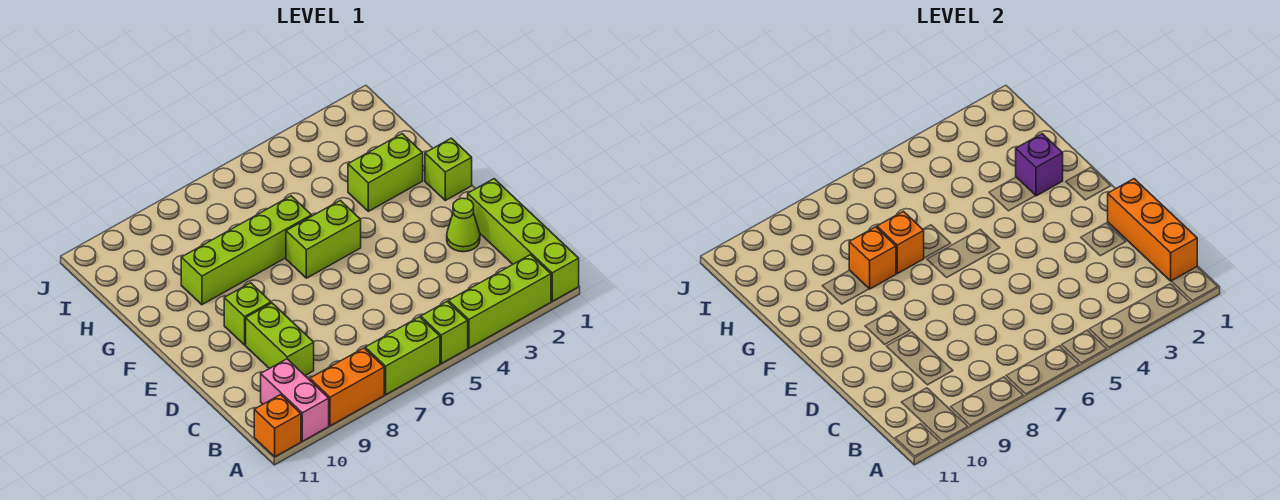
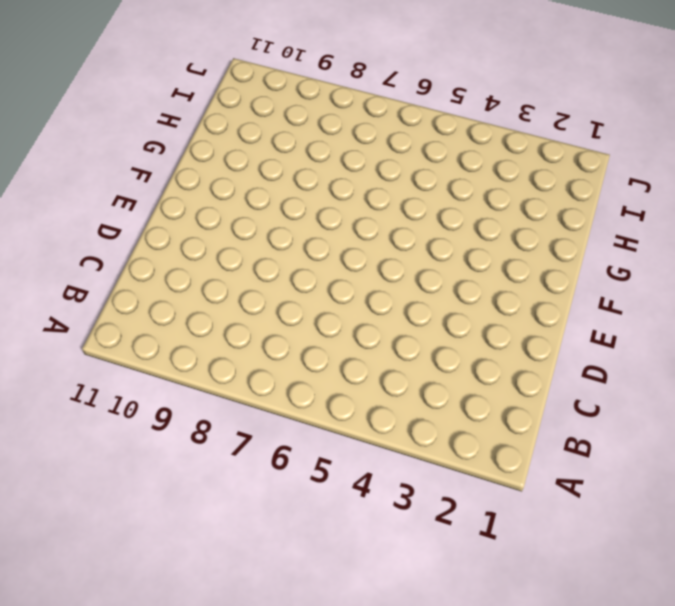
none -> lime 1x4 brick [468,179,579,301]
none -> lime 1x3 brick [449,255,551,348]
none -> lime 1x1 brick [421,301,468,363]

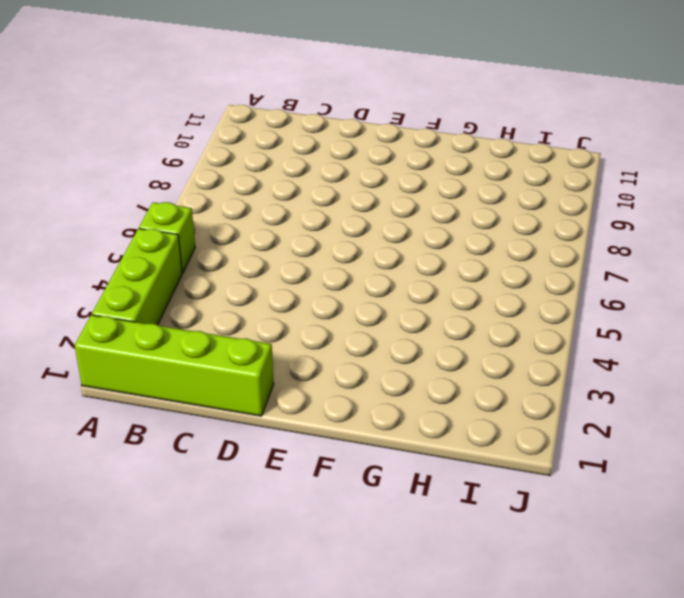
none -> lime 1x2 brick [365,317,440,394]
none -> orange 1x2 brick [310,348,384,426]
none -> pink 1x2 brick [261,359,329,441]

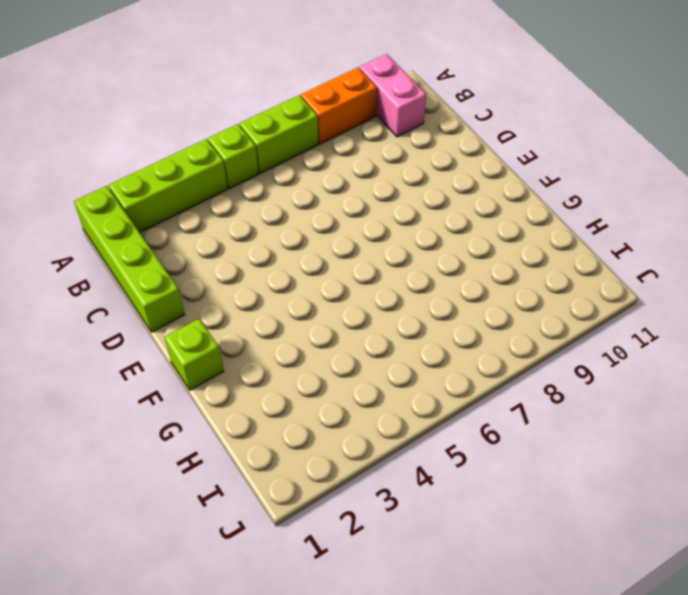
none -> orange 1x1 brick [254,395,301,457]
none -> lime 1x2 brick [246,303,314,375]
none -> lime 1x1 cone [447,198,480,252]

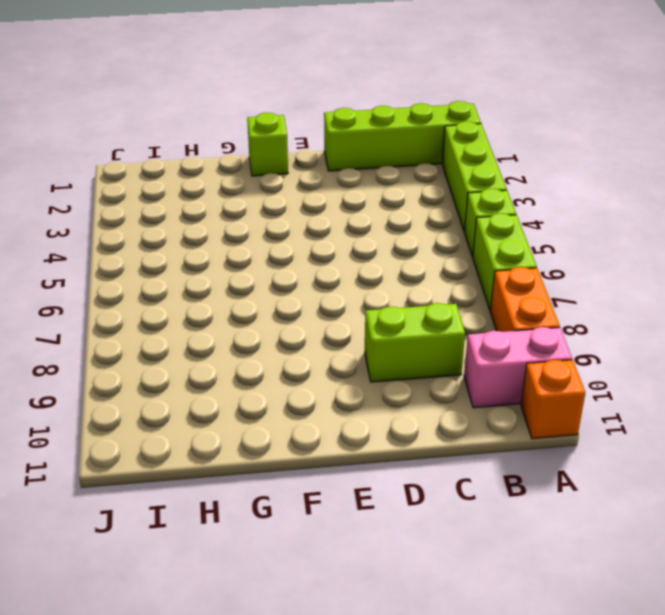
none -> lime 1x1 cone [447,198,480,252]
none -> lime 1x1 brick [224,283,271,345]
none -> lime 1x2 brick [286,200,361,278]

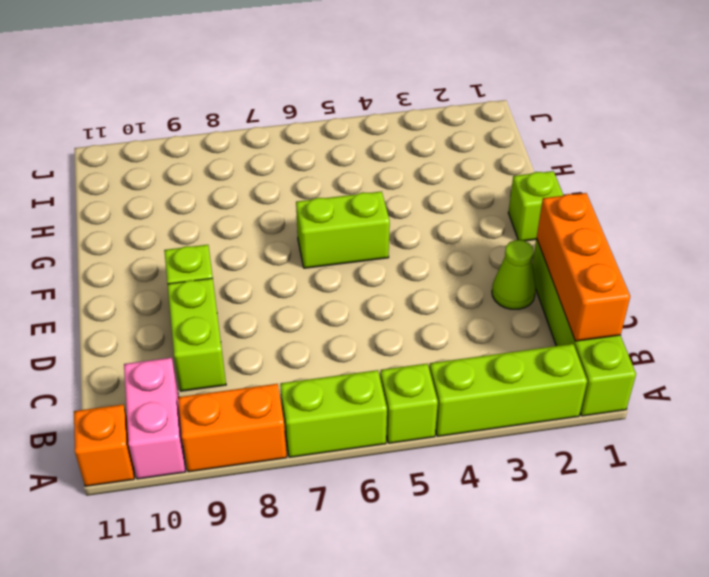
none -> lime 1x2 brick [348,134,423,211]
none -> lime 1x4 brick [181,196,312,305]
none -> purple 1x1 brick [1016,134,1063,196]

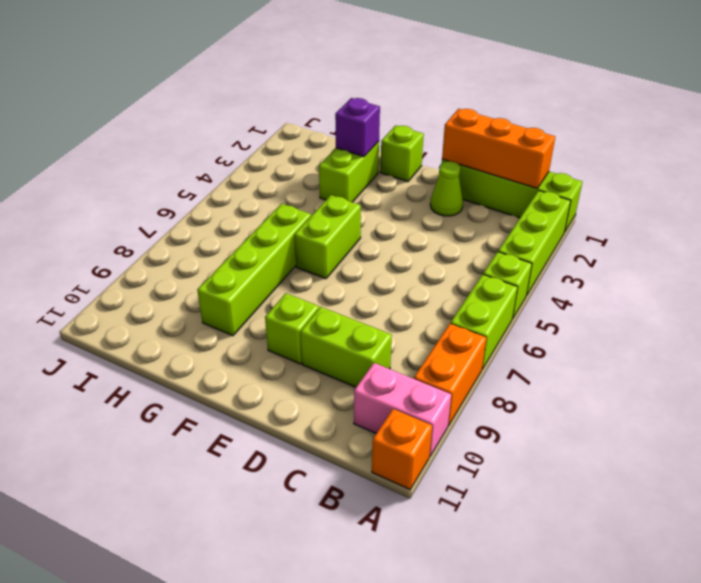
none -> orange 1x1 brick [877,211,924,274]
none -> orange 1x1 brick [849,227,896,289]

